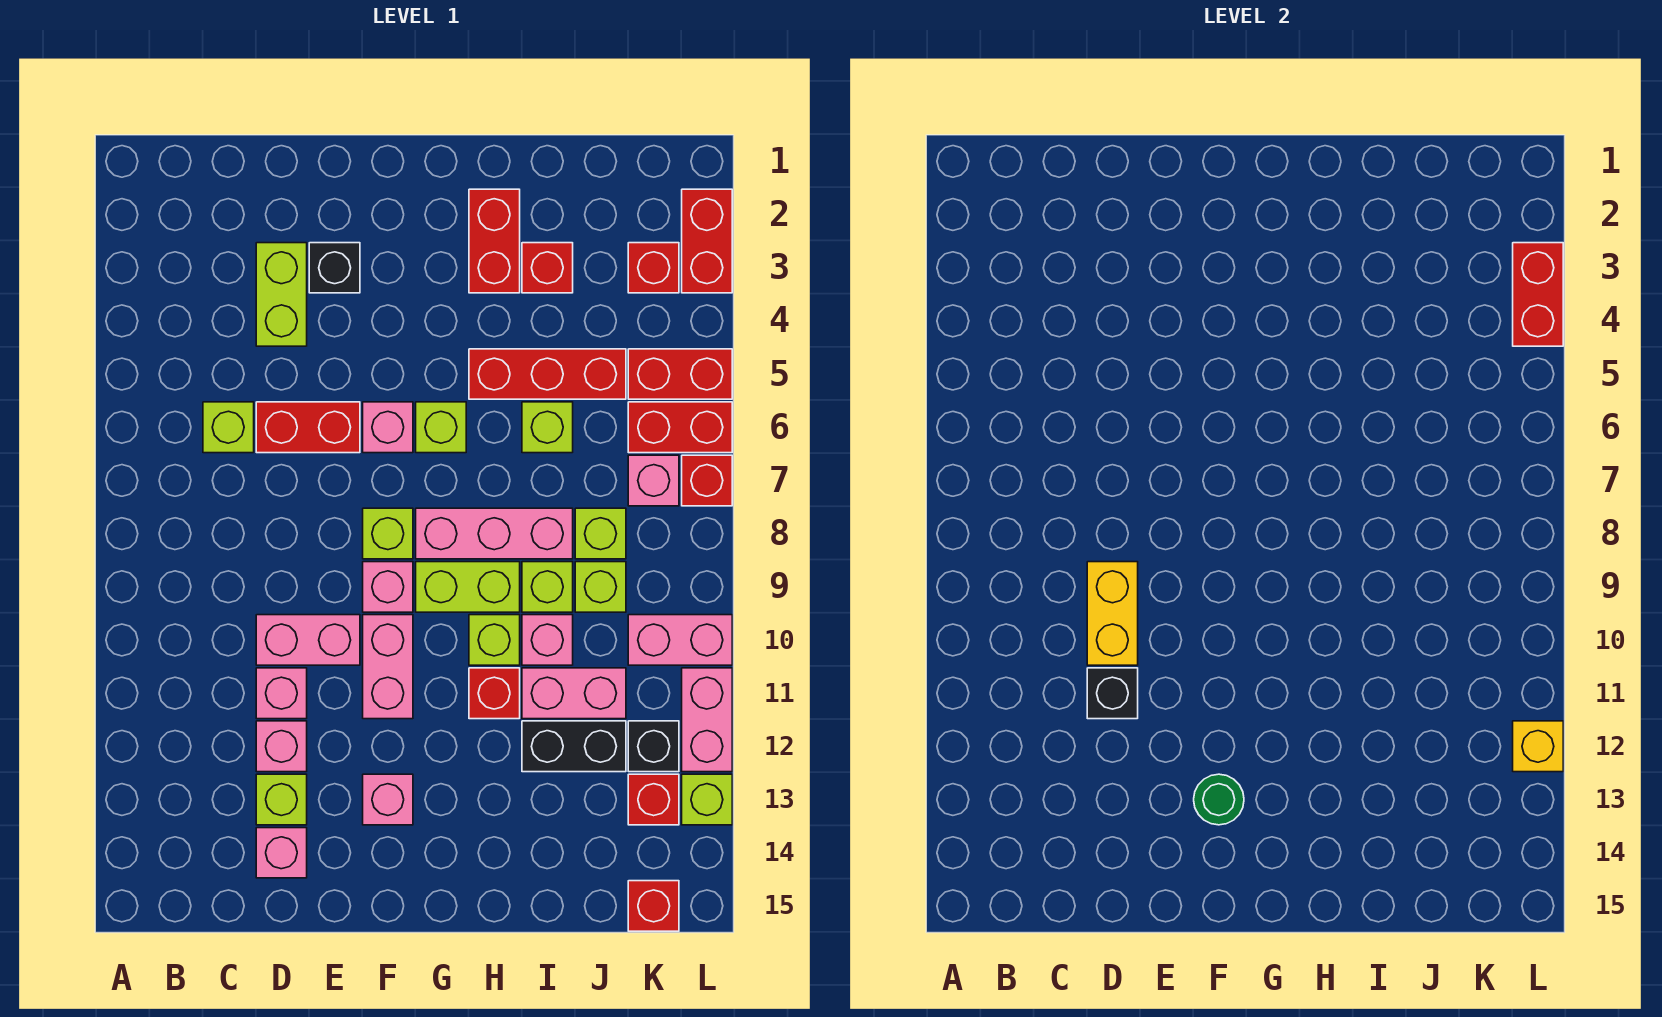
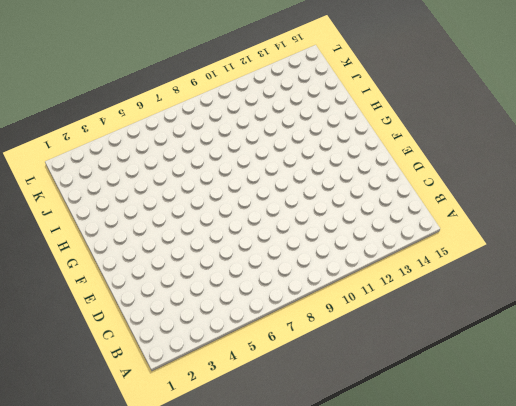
none -> lime 1x1 brick [203,402,254,453]
none -> lime 1x2 brick [256,243,307,346]
none -> red 1x2 brick [256,402,360,453]
none -> pink 1x2 brick [256,615,360,665]

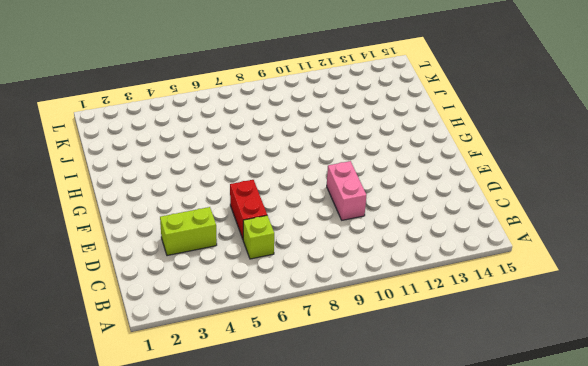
none -> pink 1x1 brick [256,668,307,719]
none -> pink 1x1 brick [256,721,307,772]
none -> lime 1x1 brick [256,774,307,825]
none -> pink 1x1 brick [256,828,307,878]

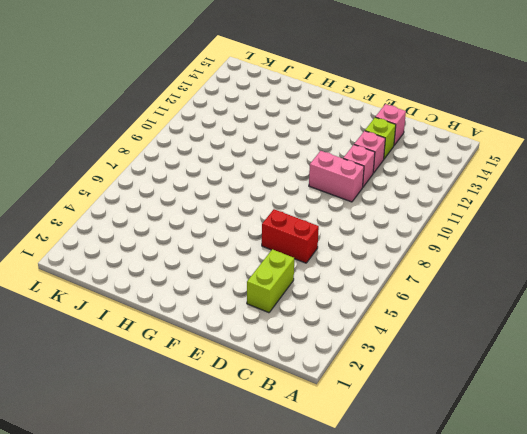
none -> lime 1x1 brick [203,402,254,453]
none -> black 1x1 brick [309,243,360,293]
none -> pink 1x1 brick [363,402,413,453]
none -> lime 1x1 brick [363,508,413,559]

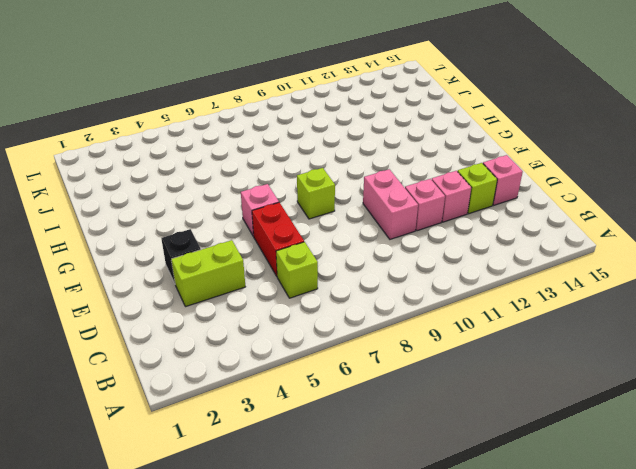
none -> pink 1x1 brick [363,562,413,612]
none -> pink 1x2 brick [363,615,413,719]
none -> pink 1x1 brick [363,774,413,825]
none -> lime 1x1 brick [416,402,466,453]

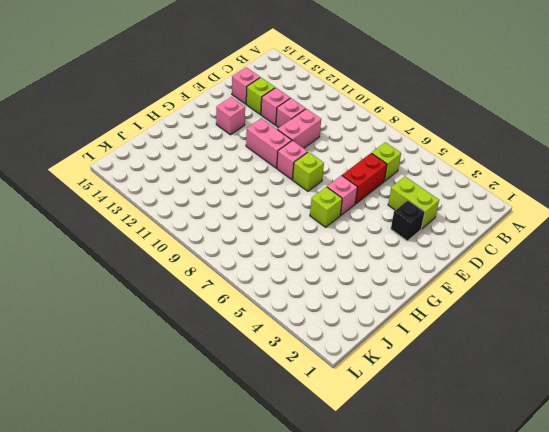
none -> pink 1x3 brick [416,508,573,559]
none -> lime 1x2 brick [416,562,520,612]
none -> red 1x2 brick [469,189,520,293]
none -> red 1x3 brick [469,349,626,399]

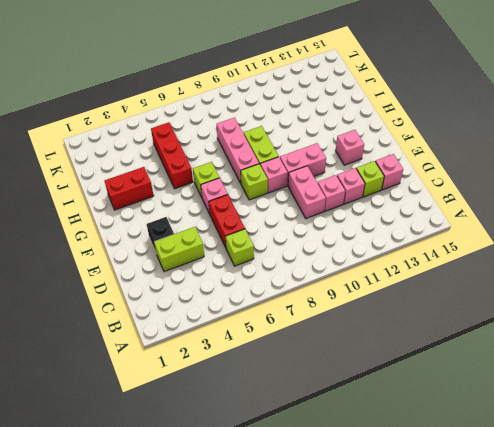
none -> lime 1x1 brick [469,615,520,665]
none -> red 1x1 brick [469,668,520,719]
none -> red 1x1 brick [522,243,573,293]
none -> lime 1x1 brick [522,402,573,453]

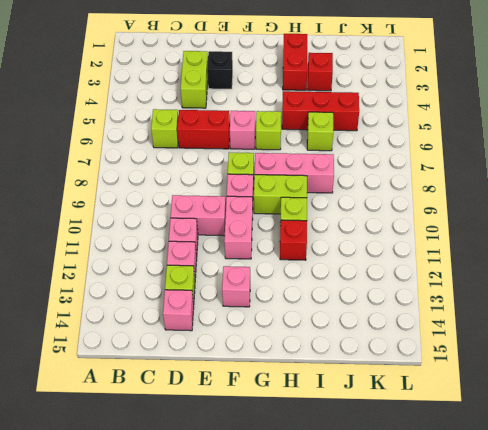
none -> lime 1x1 brick [522,562,573,612]
none -> pink 1x1 brick [522,615,573,665]
none -> pink 1x2 brick [522,668,626,719]
none -> black 1x2 brick [522,721,626,772]

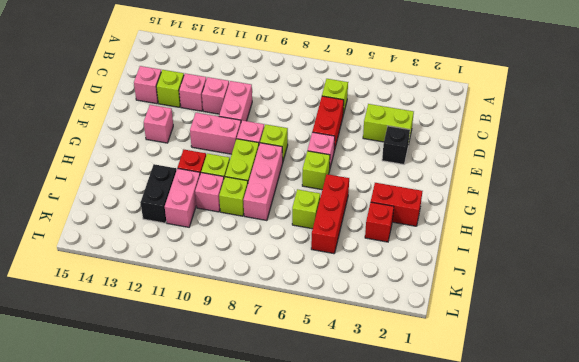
none -> lime 1x1 brick [575,508,626,559]
none -> lime 1x1 brick [575,562,626,612]
none -> red 1x1 brick [628,243,679,293]
none -> red 1x2 brick [628,349,732,399]

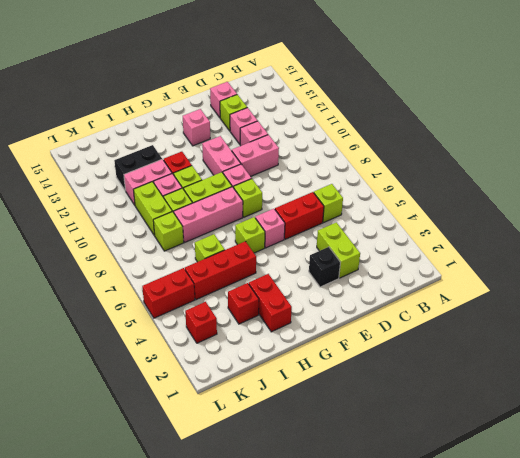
lime 1x2 brick [134,182,172,235] -> lime 1x1 brick [575,562,626,612]
none -> red 1x2 brick [628,402,732,453]
none -> pink 1x1 brick [628,455,679,506]
none -> pink 1x2 brick [628,615,732,665]
none -> black 1x1 brick [628,721,679,772]

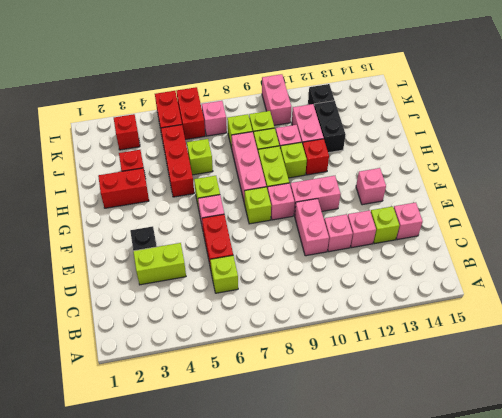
none -> red 1x1 brick [628,774,679,825]
none -> red 1x1 brick [628,881,679,931]
none -> red 1x2 brick [682,189,732,293]
none -> red 1x1 brick [682,455,732,506]

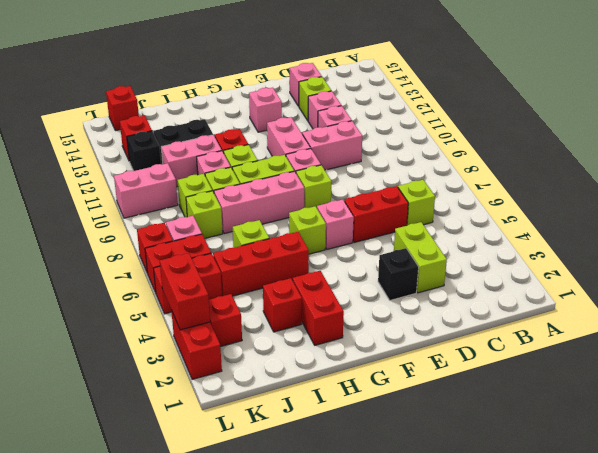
none -> pink 1x2 brick [682,668,732,772]
none -> lime 1x1 brick [682,774,732,825]
none -> yellow 1x2 brick [1087,562,1138,665]
none -> black 1x1 brick [1087,668,1138,719]

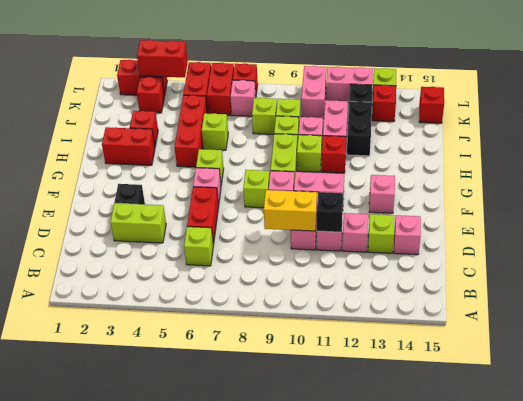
none -> pink 1x3 brick [416,508,573,559]
none -> green 1x1 round brick [1194,774,1244,825]
none -> yellow 1x1 brick [1513,721,1563,772]

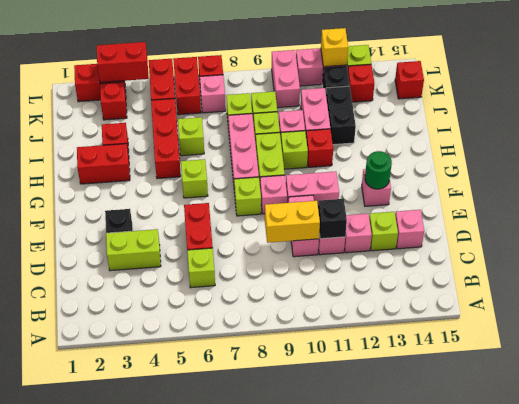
none -> pink 1x1 brick [363,402,413,453]

